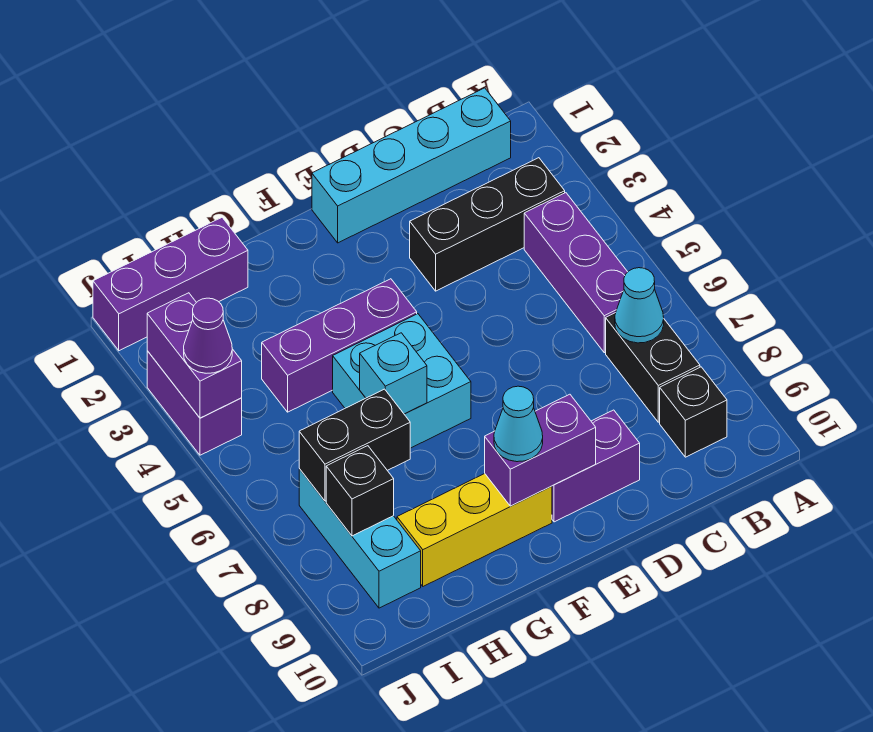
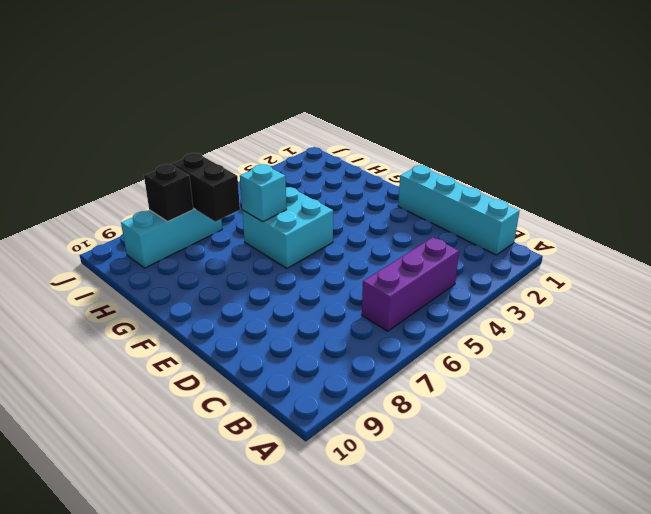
none -> black 1x3 brick [410,158,565,291]
none -> black 1x2 brick [606,313,700,422]
none -> black 1x1 brick [660,367,727,457]

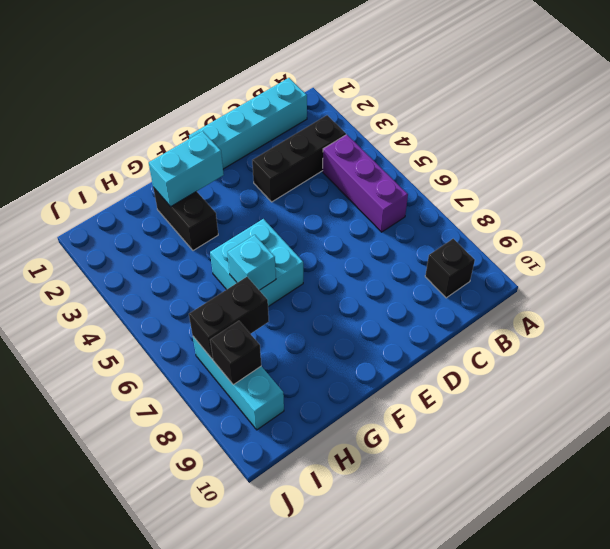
cyan 1x2 brick [149,131,224,207] -> none
black 1x2 brick [153,187,218,251] -> black 1x2 brick moved to [606,313,700,422]
none -> purple 1x2 brick [552,410,640,522]
none -> purple 1x3 brick [262,279,417,412]
none -> yellow 1x3 brick [397,474,552,586]

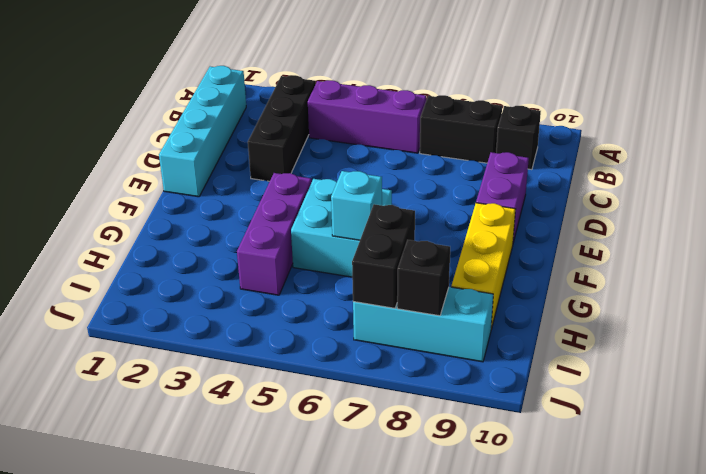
none -> purple 1x3 brick [93,218,248,351]
none -> purple 1x2 brick [147,351,242,455]
none -> cyan 1x1 cone [615,268,664,343]

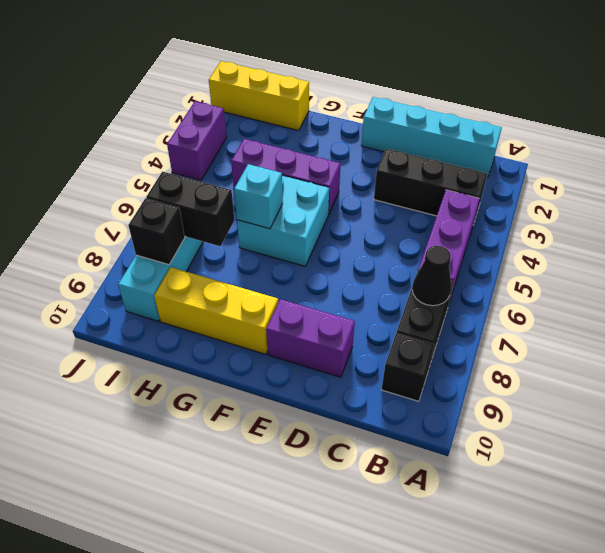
black 1x1 cone [412,246,451,306] -> cyan 1x1 cone [615,268,664,343]
yellow 1x3 brick [209,61,309,130] -> purple 1x3 brick [93,218,248,351]
none -> purple 1x2 brick [485,394,596,506]
none -> purple 1x2 brick [147,293,242,418]
none -> cyan 1x1 cone [494,386,543,462]

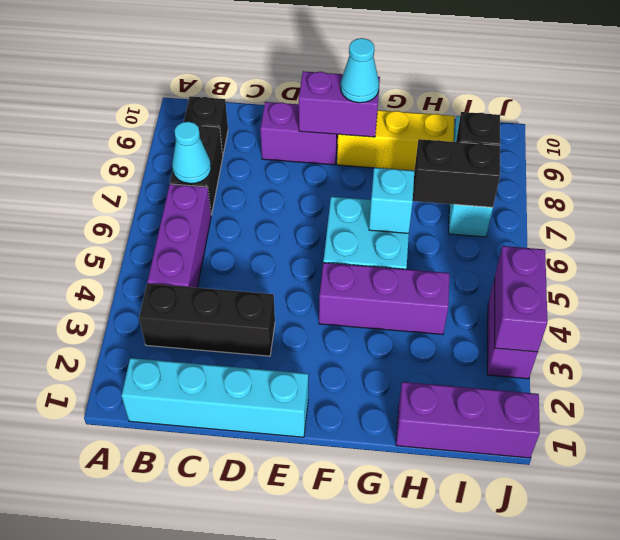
none -> purple 1x1 cone [184,298,232,373]

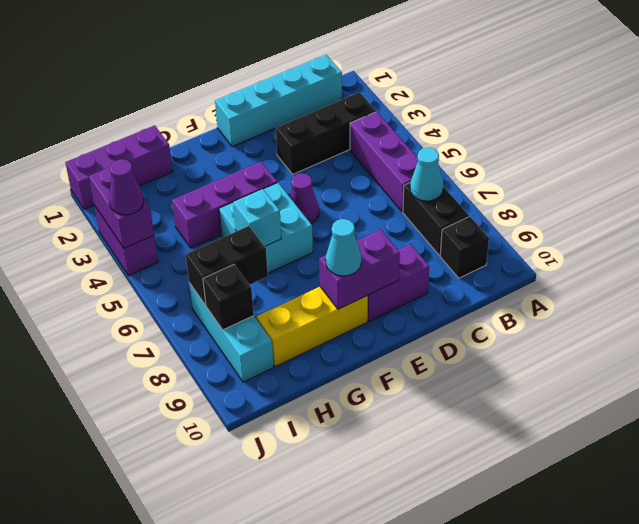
purple 1x1 cone [290,173,319,223] -> none

